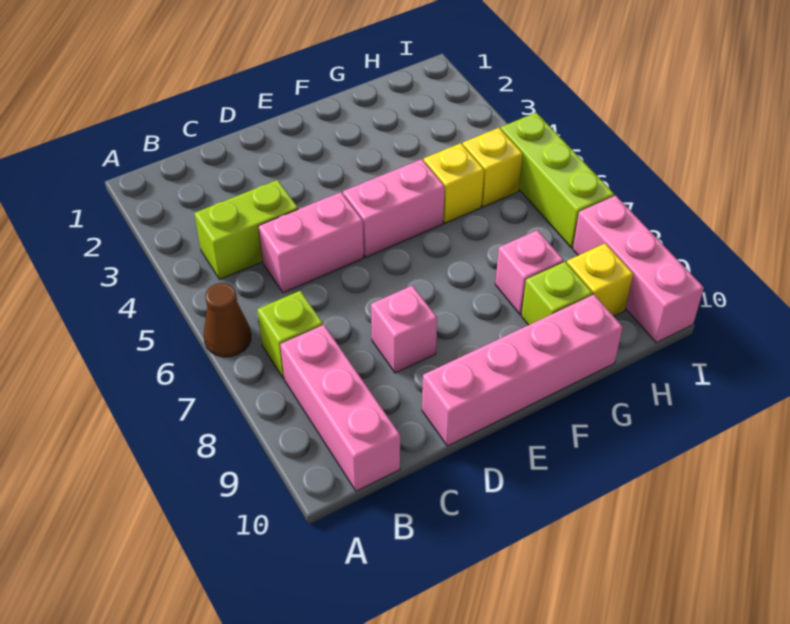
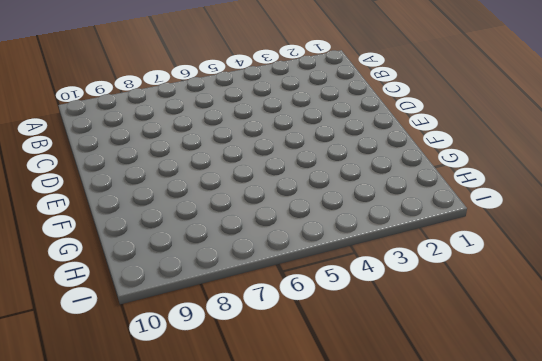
none -> brown 1x1 cone [204,283,251,357]
none -> lime 1x2 brick [194,180,298,279]
none -> lime 1x1 brick [257,291,323,378]

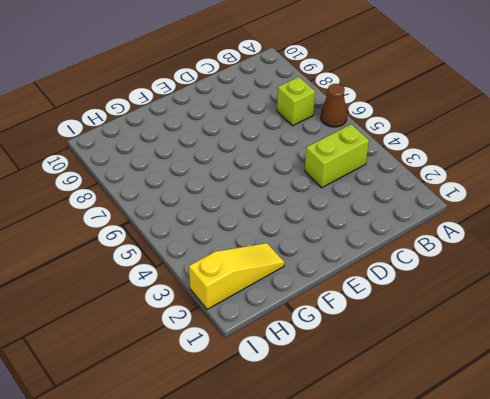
yellow 1x3 slope [189,243,285,309] -> none
none -> pink 1x3 brick [280,325,400,491]
none -> pink 1x2 brick [258,192,364,293]
none -> pink 1x1 brick [371,286,437,373]

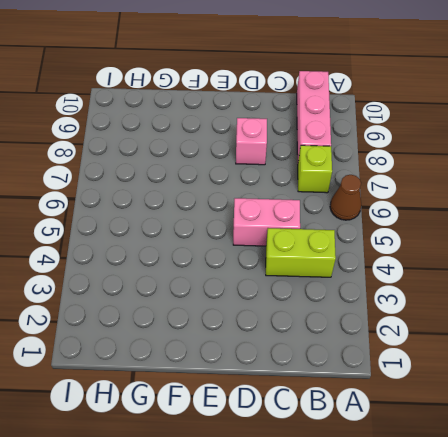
none -> pink 1x4 brick [422,295,623,446]
none -> pink 1x2 brick [343,159,445,257]
none -> yellow 1x1 brick [424,143,484,223]

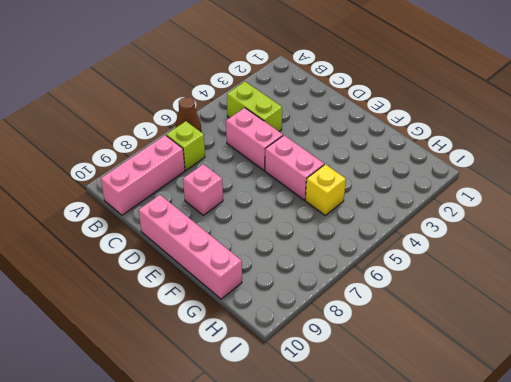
none -> pink 1x1 brick [495,230,564,315]
none -> lime 1x1 brick [521,262,593,325]
none -> yellow 1x1 brick [463,128,523,207]

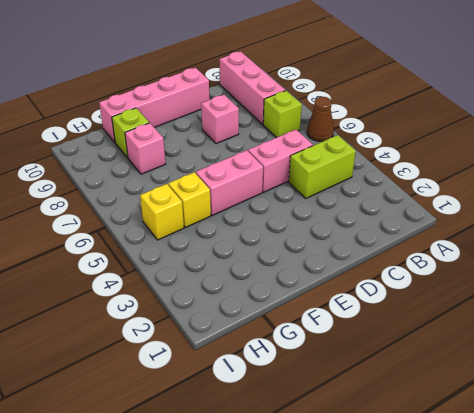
none -> yellow 1x1 brick [567,243,633,316]
none -> lime 1x3 brick [501,113,614,248]
none -> pink 1x3 brick [573,196,704,343]

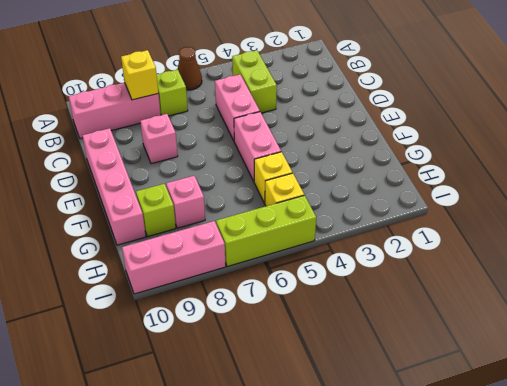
yellow 1x1 brick [121,50,158,100] -> yellow 1x1 brick moved to [567,243,633,316]

